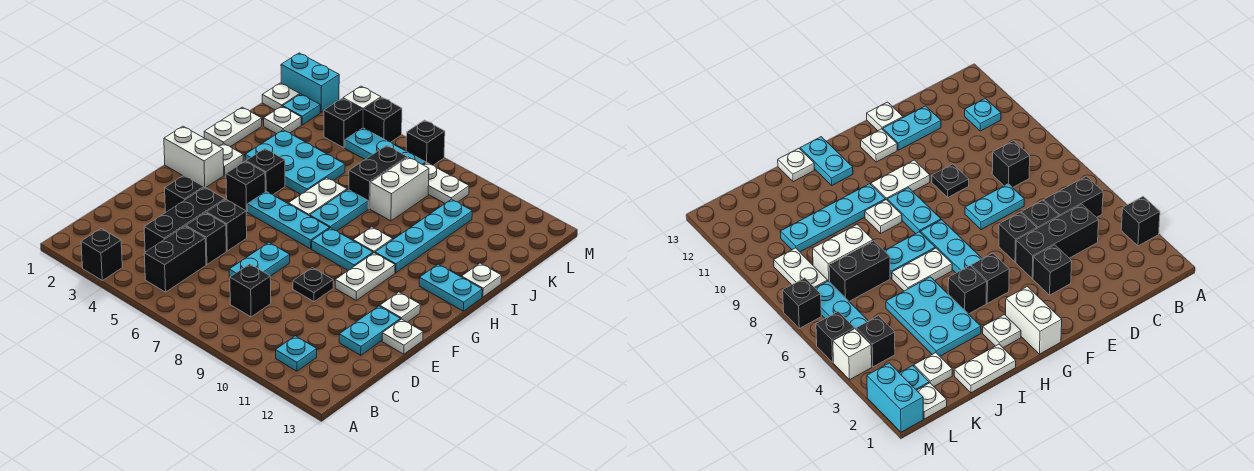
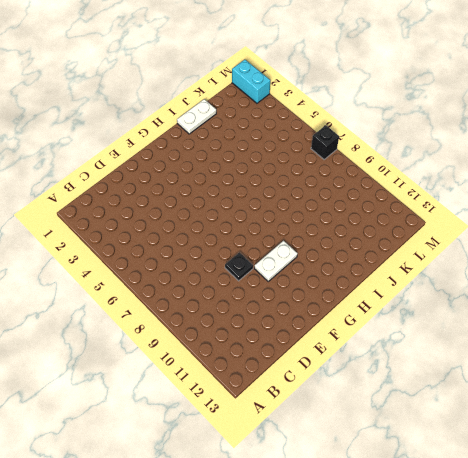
none -> black 1x1 brick [81,228,122,280]
none -> black 1x2 brick [144,226,206,292]
none -> cyan 1x1 plate [276,336,317,371]
none -> black 1x3 brick [144,187,225,252]

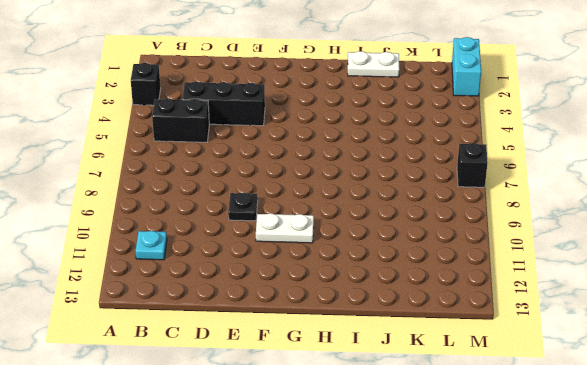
none -> black 1x1 brick [230,264,271,317]
none -> black 1x1 brick [186,213,226,264]
none -> cyan 1x2 plate [229,243,290,278]
none -> cyan 1x2 plate [339,306,400,355]

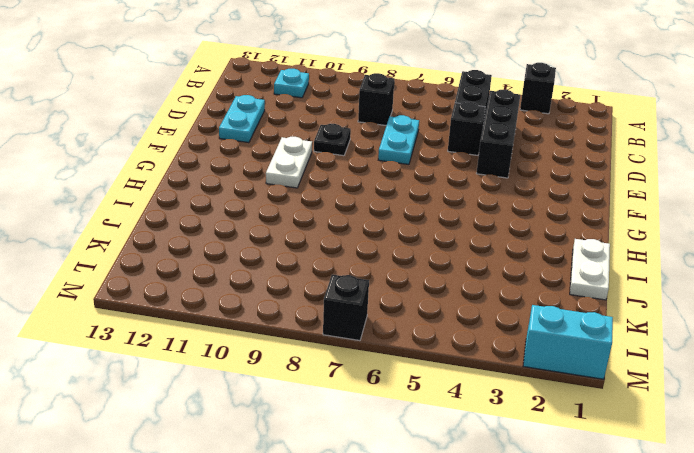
none -> black 1x1 brick [165,175,204,213]
none -> black 1x1 brick [207,199,247,251]
none -> white 1x1 plate [382,319,423,354]
none -> white 1x1 plate [380,292,420,322]

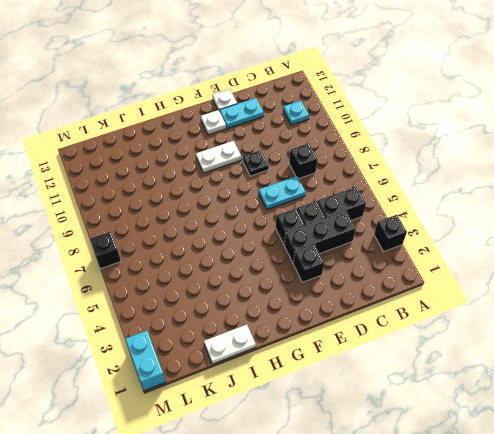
none -> white 1x2 brick [164,126,224,188]
none -> black 1x1 brick [226,161,265,212]
none -> cyan 1x3 plate [247,192,329,249]
none -> cyan 1x2 plate [312,228,373,270]

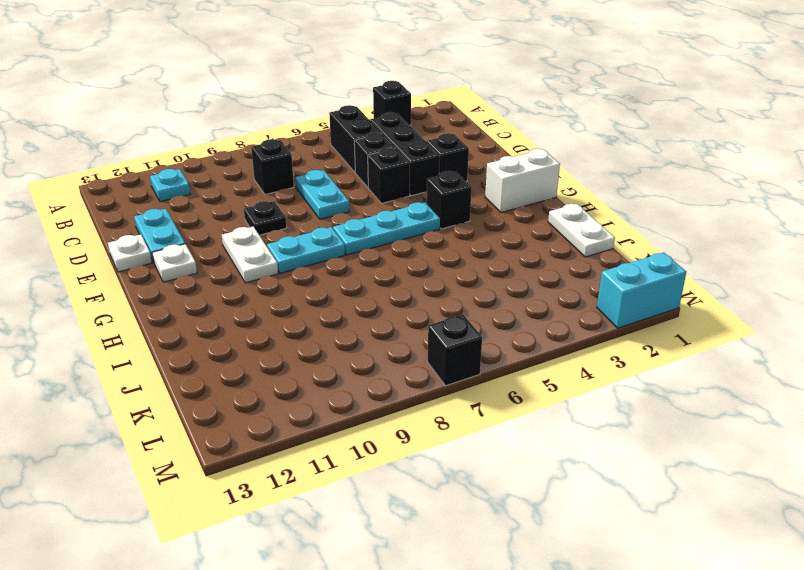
none -> white 1x1 plate [219,143,243,175]
none -> black 1x1 brick [246,149,285,194]
none -> white 1x2 plate [288,178,347,216]
none -> cyan 1x2 plate [310,190,368,231]

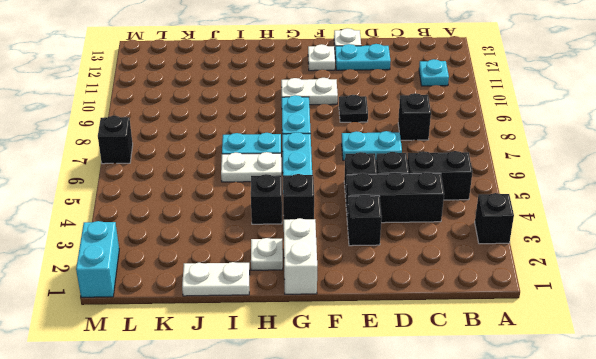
none -> white 1x1 plate [353,227,393,253]
none -> cyan 1x4 plate [375,199,472,273]
none -> cyan 1x2 plate [419,264,482,311]
none -> cyan 2x3 plate [245,130,345,194]

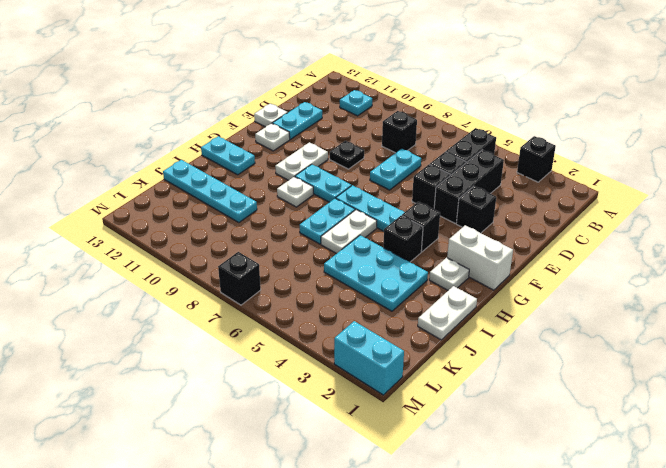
cyan 1x4 plate [163,160,257,223] -> cyan 1x4 plate turned to [375,199,472,273]
none -> white 1x1 plate [462,263,502,297]
none -> black 1x2 brick [349,145,407,209]
none -> white 1x2 brick [370,157,429,221]
none -> white 1x1 plate [264,106,301,134]

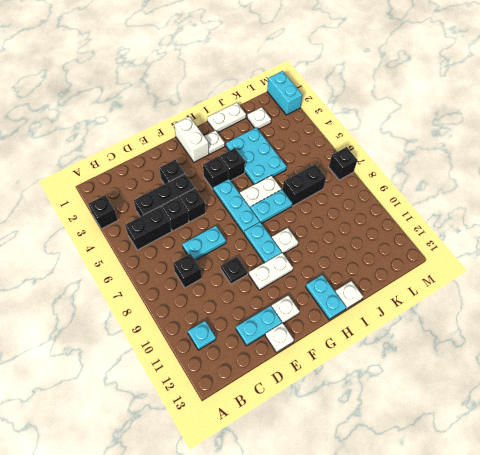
none -> cyan 1x4 plate [375,199,472,273]
none -> white 1x2 brick [370,157,429,221]
none -> white 1x1 plate [262,83,300,110]
none -> cyan 1x1 plate [283,94,320,125]

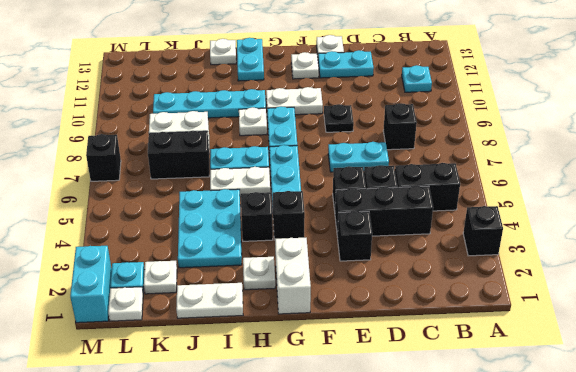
none -> black 1x1 brick [324,98,362,148]
none -> cyan 1x3 plate [345,128,426,165]
none -> white 1x2 plate [424,163,469,203]
none -> white 1x1 brick [343,86,381,128]

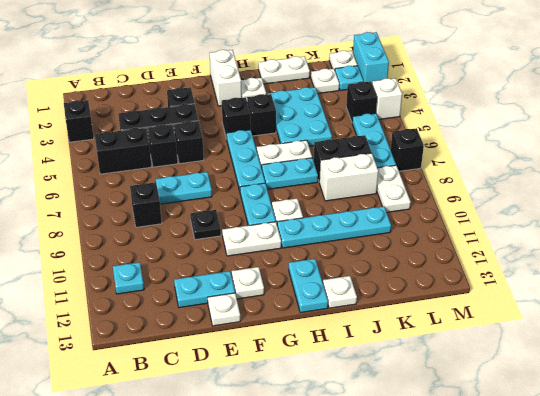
none -> black 1x1 brick [364,98,402,142]

